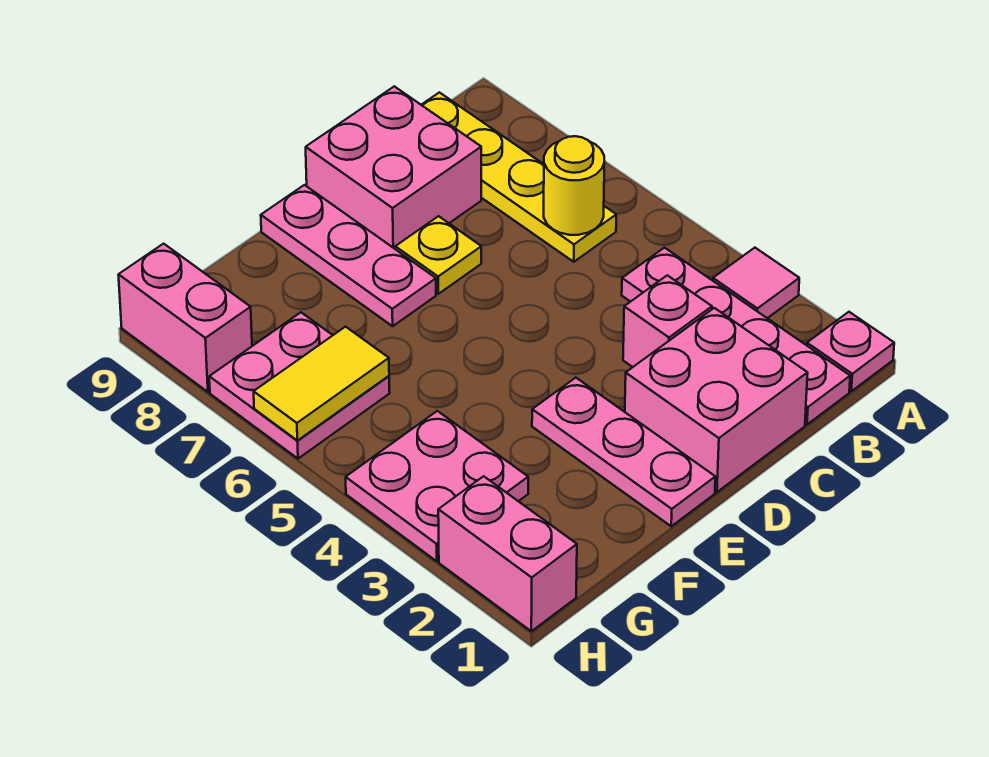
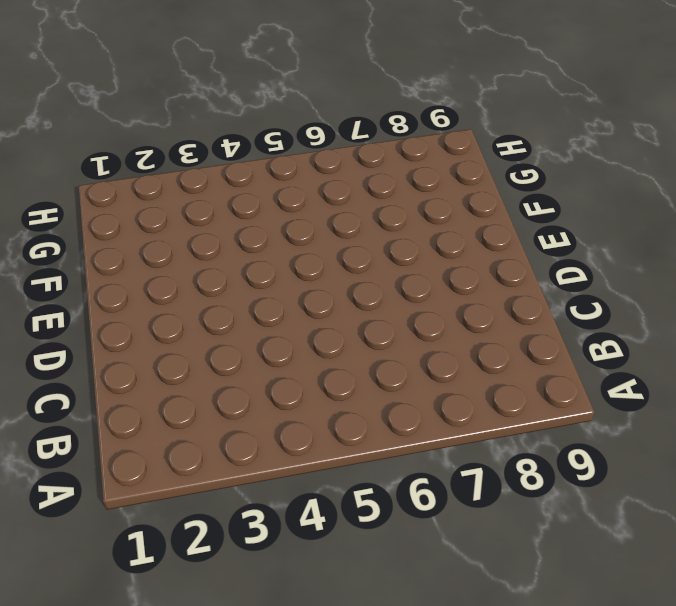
none -> pink 1x1 plate [807,312,894,391]
none -> pink 1x1 tile [713,248,799,318]
none -> pink 1x4 plate [622,248,850,424]

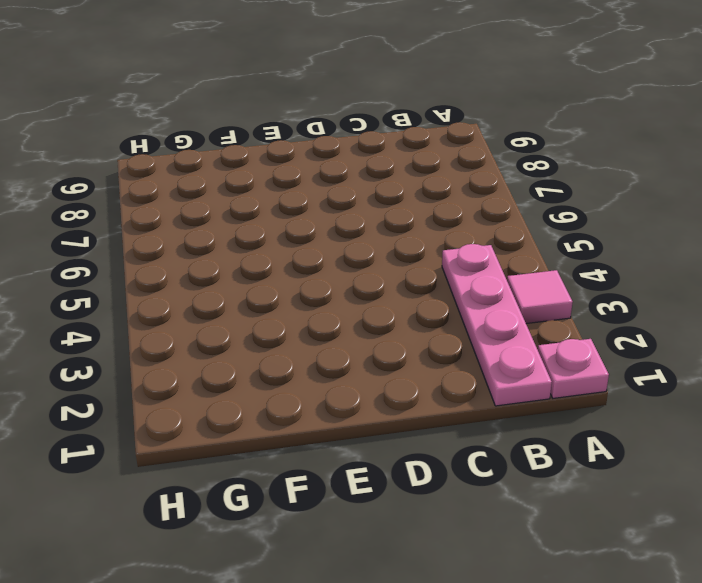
none -> yellow 1x4 plate [422,92,616,262]
none -> pink 2x2 brick [625,308,808,492]
none -> pink 1x1 brick [623,275,712,367]

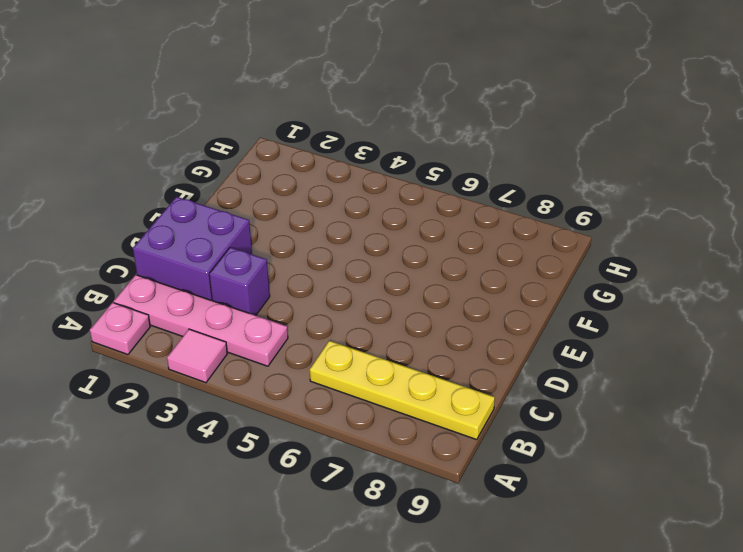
purple 2x2 brick [133,197,252,300] -> pink 2x2 brick [625,308,808,492]
purple 1x1 brick [209,247,270,315] -> pink 1x1 brick [623,275,712,367]
none -> pink 2x2 brick [306,86,481,249]
none -> yellow 1x1 plate [395,216,481,294]
none -> pink 1x3 plate [532,378,715,526]

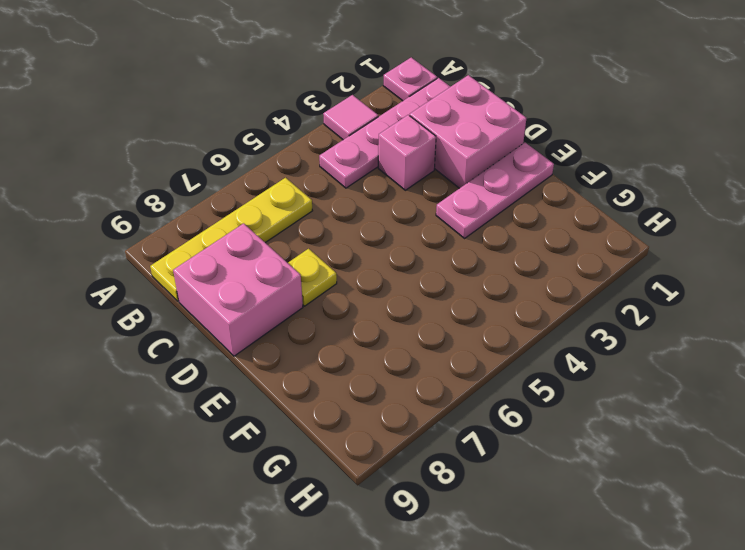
none -> pink 1x3 plate [261,185,436,326]
none -> pink 2x2 plate [346,411,528,561]
none -> pink 2x2 plate [209,312,390,459]

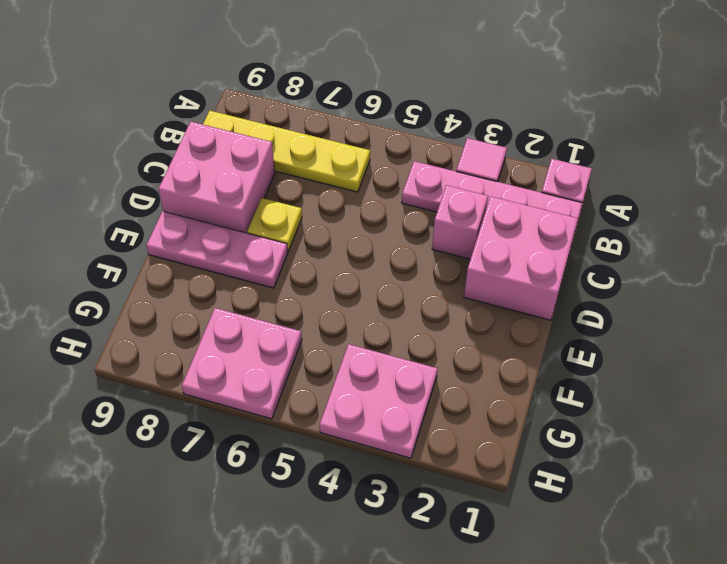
none -> pink 1x3 plate [532,378,715,526]
none -> pink 1x2 brick [438,476,577,631]
none -> pink 1x2 brick [119,244,252,392]

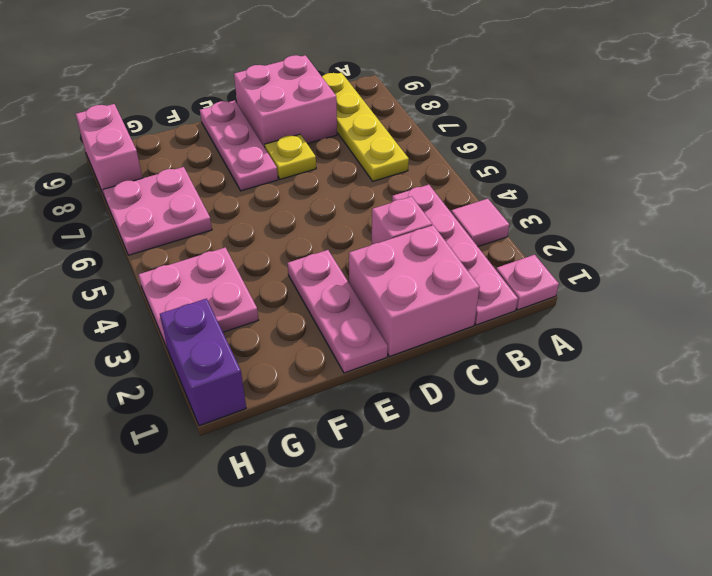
purple 1x2 brick [160,299,246,426] -> pink 1x2 brick [438,476,577,631]
none -> yellow 1x1 round brick [544,136,604,235]
none -> yellow 1x2 tile [254,327,389,441]

